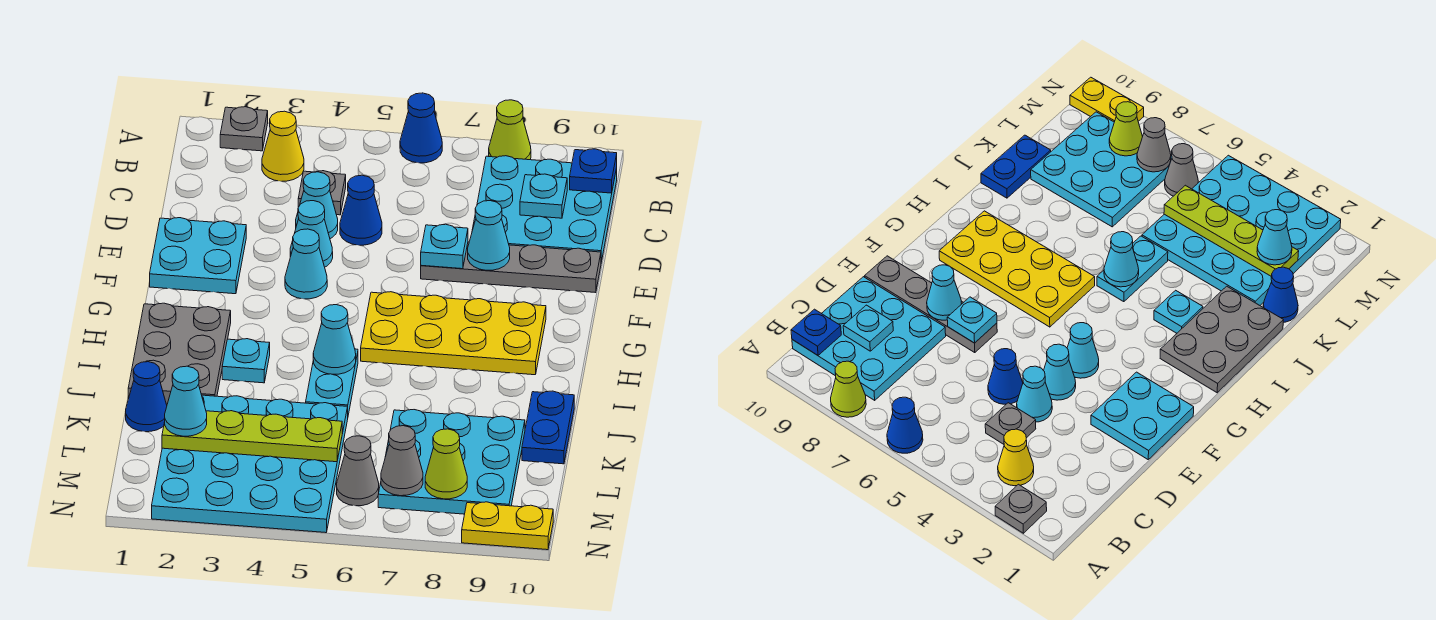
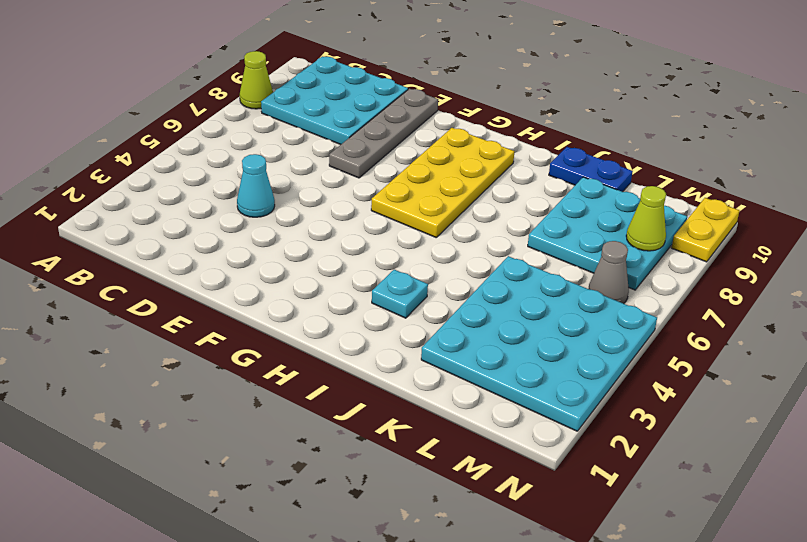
none -> grey 1x1 plate [220,107,268,151]
none -> blue 1x1 cone [400,93,442,163]
none -> yellow 1x1 cone [262,111,304,181]
none -> grey 1x1 plate [298,171,346,215]

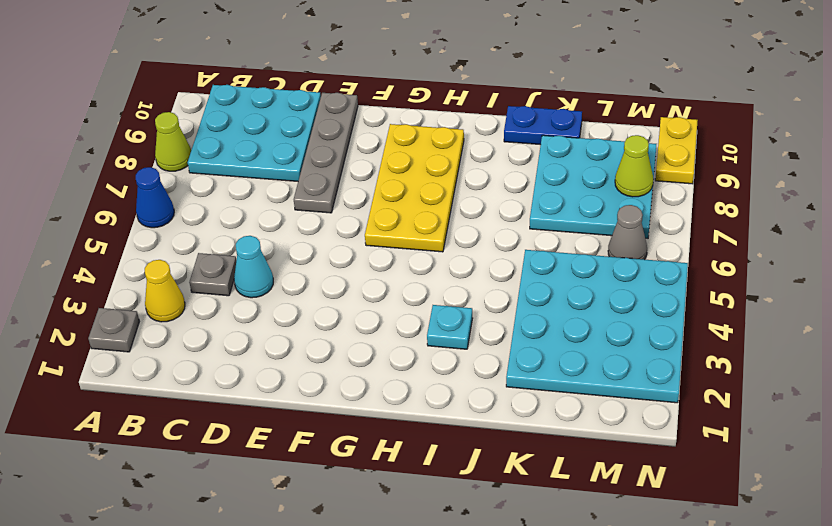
none -> blue 1x1 cone [340,175,382,245]
none -> cyan 2x2 plate [150,218,246,294]
none -> cyan 1x1 cone [290,201,333,267]
none -> cyan 1x1 cone [285,229,327,299]

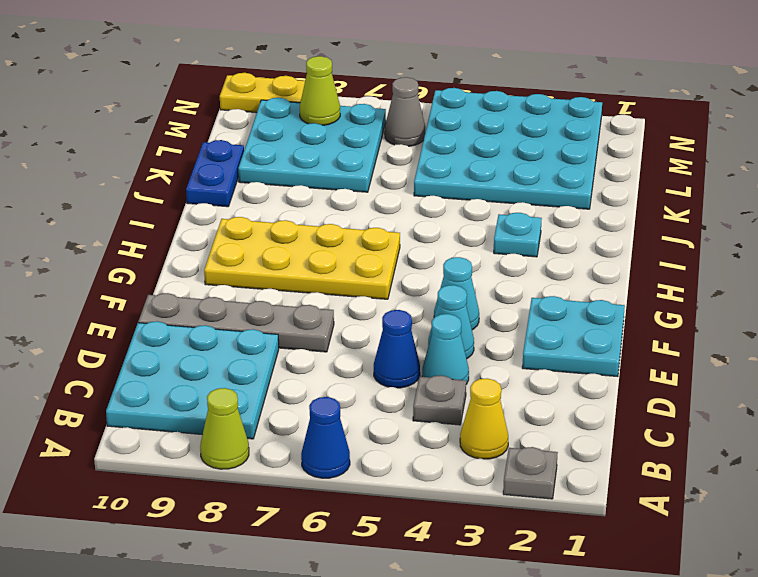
none -> grey 2x3 plate [128,303,231,404]
none -> cyan 1x2 plate [306,349,358,415]
none -> blue 1x1 cone [126,362,167,432]
none -> blue 1x1 plate [570,149,617,193]

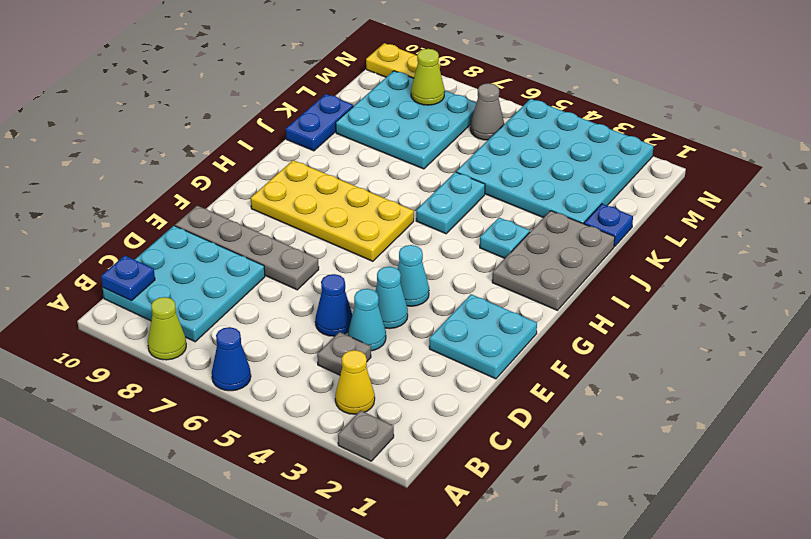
blue 1x1 plate [584,204,633,247] -> blue 1x1 cone [126,362,167,432]
none -> cyan 1x1 plate [520,174,567,218]
none -> cyan 1x1 plate [421,224,468,269]
none -> cyan 1x1 cone [468,201,510,270]
none -> cyan 1x1 cone [313,305,356,374]

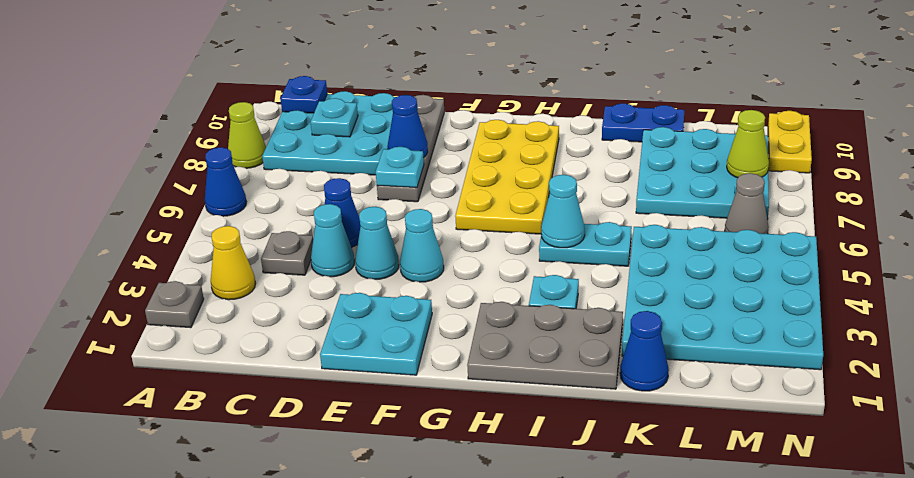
blue 1x1 cone [388,95,428,157] -> cyan 1x1 cone [468,201,510,270]
none -> lime 1x4 plate [162,411,342,462]
none -> grey 1x1 cone [381,426,423,496]
none -> cyan 1x1 cone [165,366,207,436]

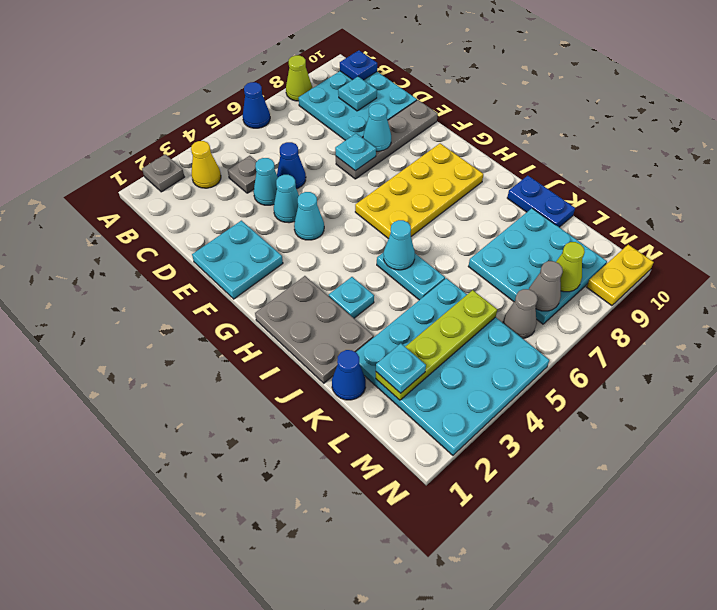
cyan 1x1 plate [376,343,426,393] -> cyan 1x1 cone [165,366,207,436]

